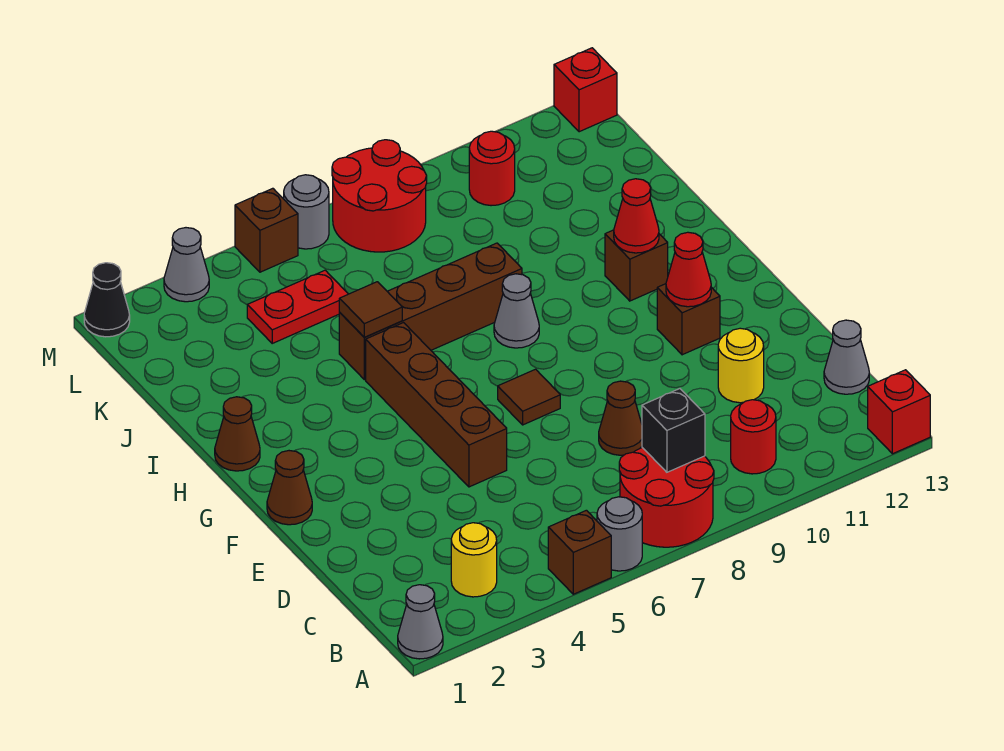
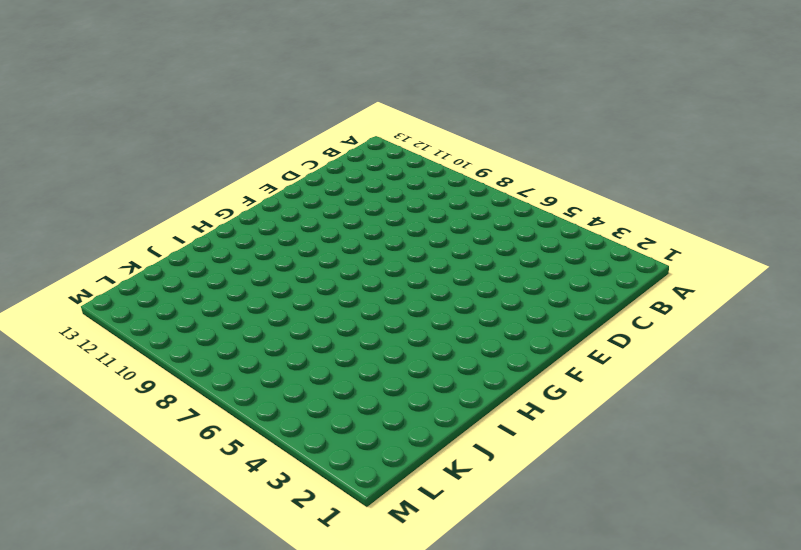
none -> grey 1x1 cone [398,585,443,659]
none -> brown 1x1 brick [548,510,611,594]
none -> grey 1x1 round brick [597,497,642,571]
none -> red 2x2 round brick [619,448,714,547]

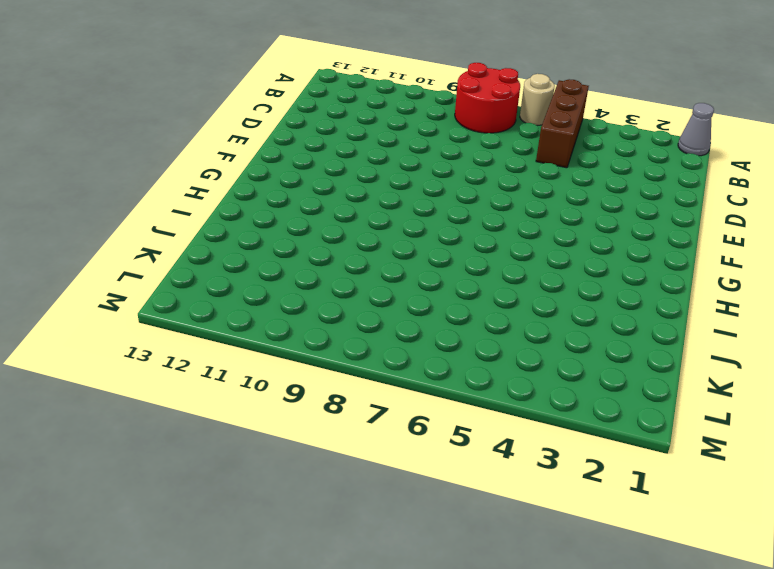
brown 1x3 brick [536,79,589,168] -> brown 1x1 brick [548,510,611,594]
tan 1x1 round brick [520,74,555,125] -> grey 1x1 round brick [597,497,642,571]
none -> red 1x1 brick [868,370,930,454]
none -> yellow 1x1 round brick [451,523,497,597]
none -> red 1x1 round brick [731,400,776,474]
none -> grey 1x1 cone [824,320,869,394]

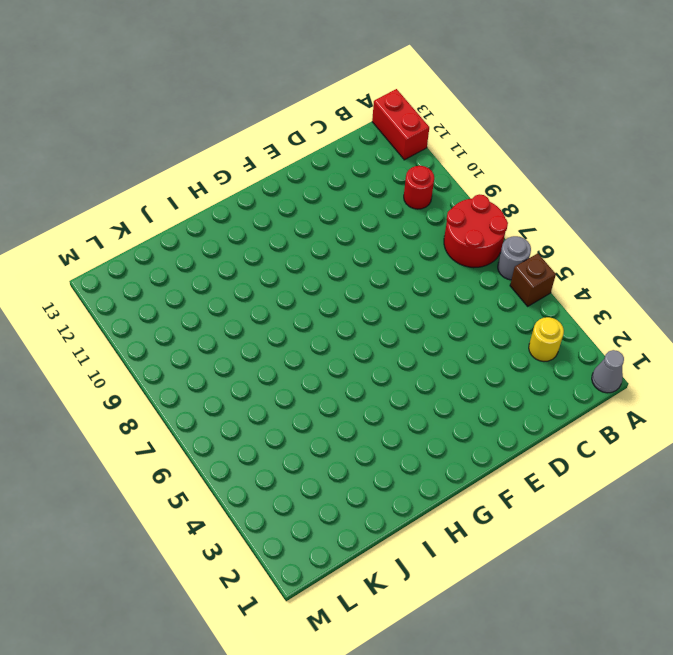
red 1x2 brick [372,89,429,160] -> red 1x1 brick [868,370,930,454]
none -> grey 1x1 cone [824,320,869,394]
none -> brown 1x1 cone [599,381,642,455]
none -> yellow 1x1 round brick [718,328,764,403]
none -> brown 1x4 brick [366,323,507,487]

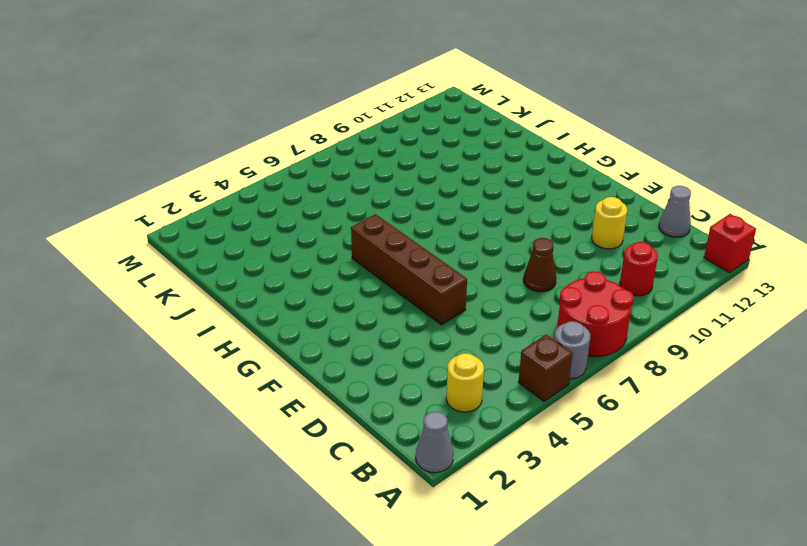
none -> brown 1x1 cone [267,451,312,525]
none -> brown 1x1 tile [498,369,560,425]
none -> brown 1x1 brick [657,284,720,355]
none -> brown 1x1 cone [215,397,260,471]

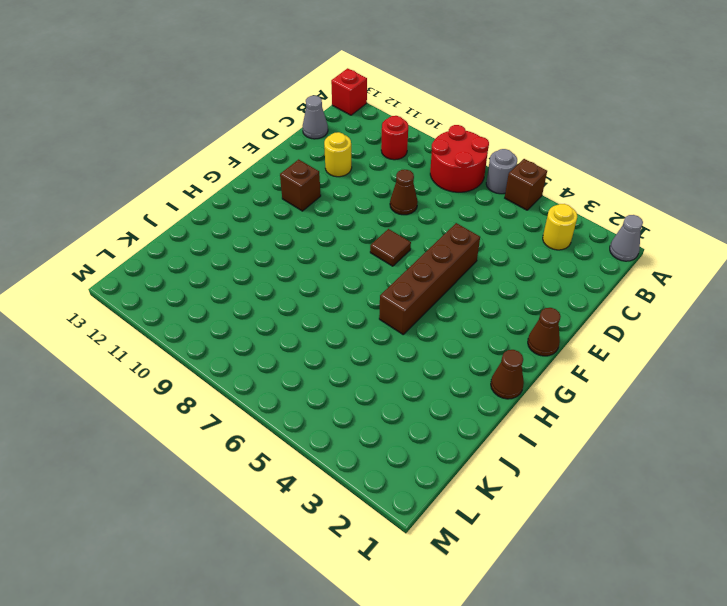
none -> grey 1x1 cone [494,274,539,348]
none -> brown 1x1 brick [605,230,668,301]
none -> brown 1x4 brick [339,243,522,380]
none -> red 1x2 plate [247,270,348,343]

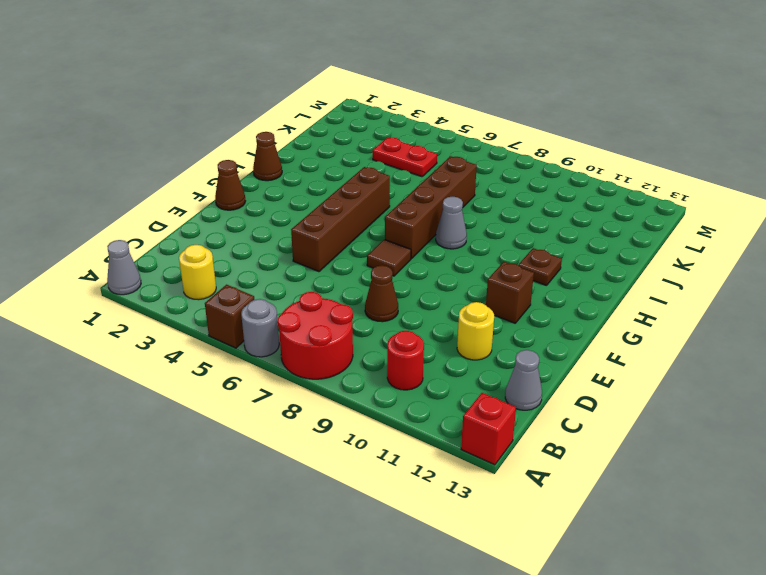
brown 1x4 brick [385,156,477,259] -> brown 1x4 brick turned to [339,243,522,380]
brown 1x1 plate [518,248,562,286] -> brown 1x1 brick [605,230,668,301]
none -> red 2x2 round brick [332,140,427,252]
none -> red 1x1 round brick [469,131,515,206]
none -> black 1x1 cone [84,263,130,337]
none -> grey 1x1 cone [164,228,209,302]

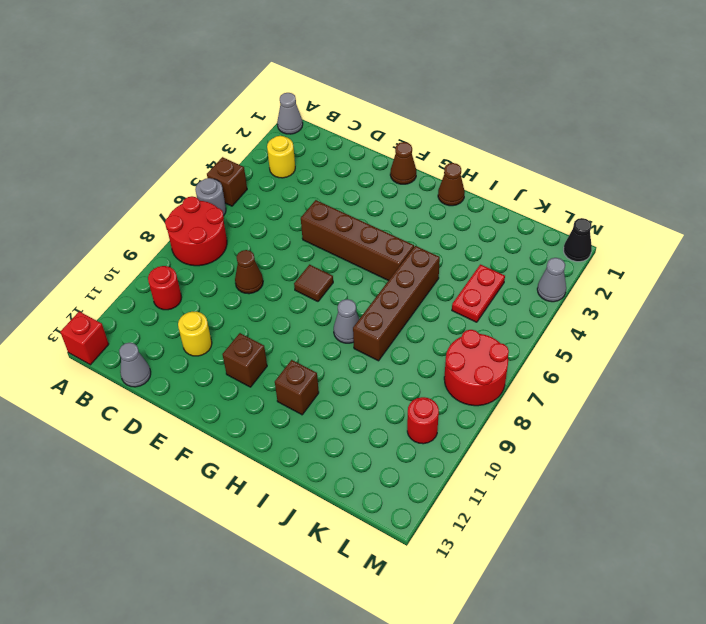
none -> brown 1x1 brick [235,188,298,272]
none -> grey 1x1 round brick [284,175,329,249]
none -> red 1x1 brick [554,48,617,132]
none -> black 1x1 brick [642,389,705,472]

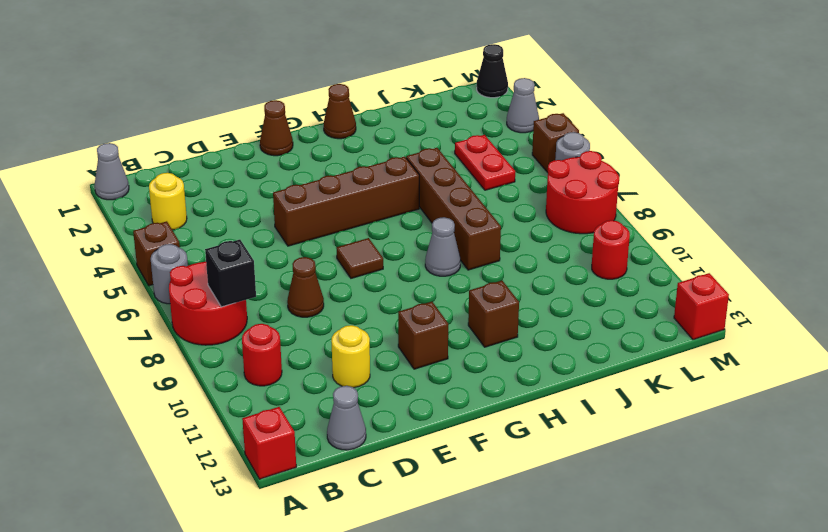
none -> red 1x1 cone [666,232,711,307]
none -> red 1x1 cone [614,179,659,253]
none -> brown 1x1 tile [339,282,402,337]

